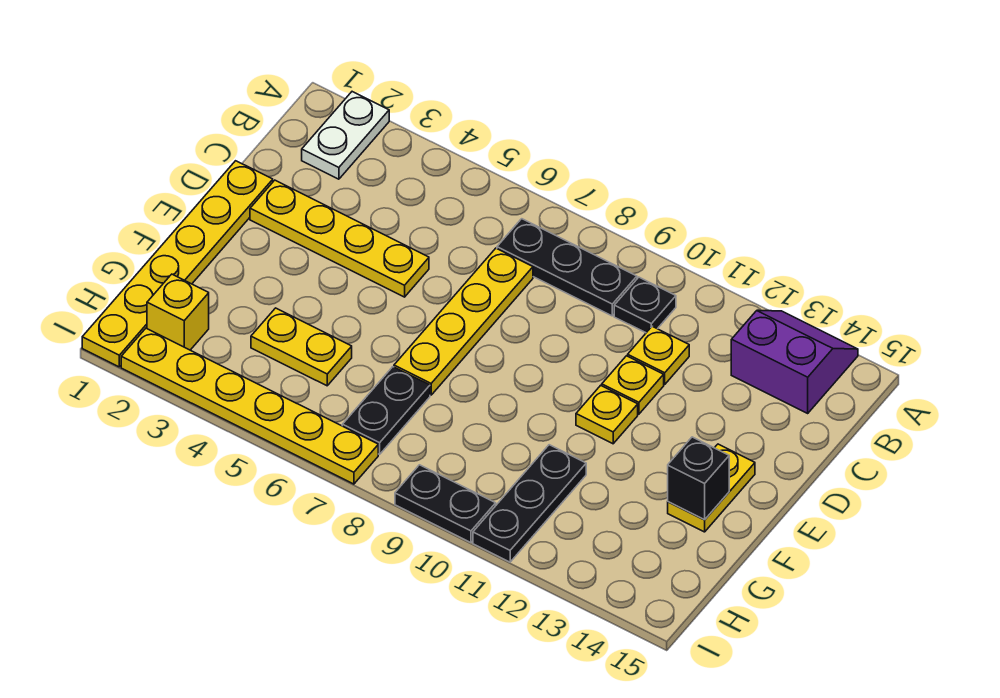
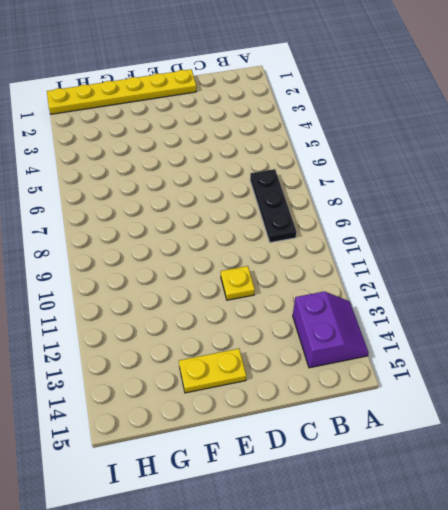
none -> white 1x2 plate [302,92,389,179]
none -> black 1x1 plate [614,277,676,333]
none -> yellow 1x4 plate [394,248,533,395]

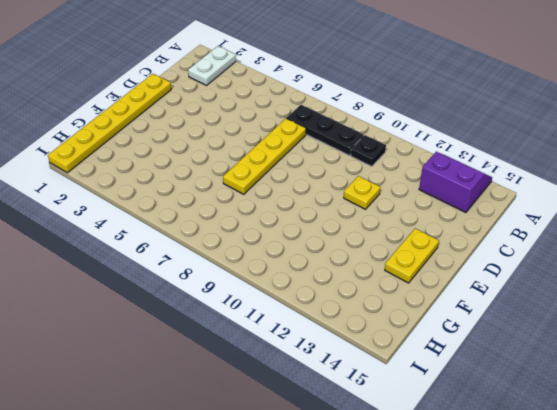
none -> yellow 1x1 plate [628,326,689,384]
none -> yellow 1x4 plate [250,180,429,297]
none -> yellow 1x1 plate [576,385,638,444]

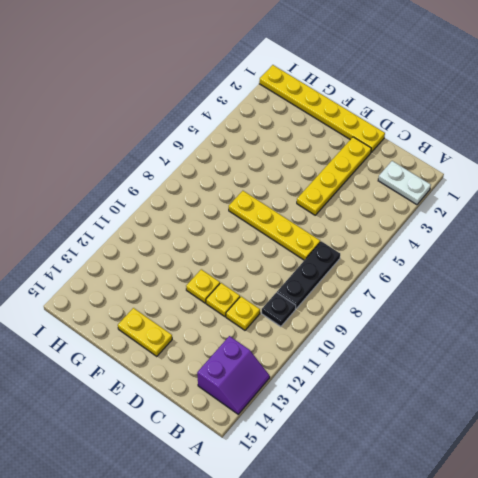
none -> yellow 1x2 plate [251,308,352,386]
none -> black 1x2 plate [342,367,430,454]
none -> black 1x3 plate [473,445,586,562]

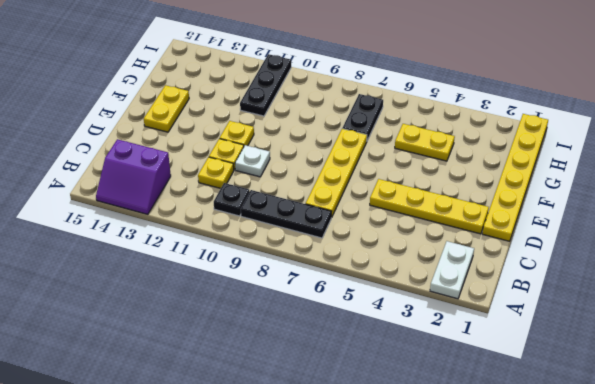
white 1x1 plate [235,145,270,177] -> none
none -> yellow 1x1 brick [147,274,209,350]
none -> yellow 1x6 plate [121,328,378,484]
none -> black 1x2 plate [395,465,496,543]

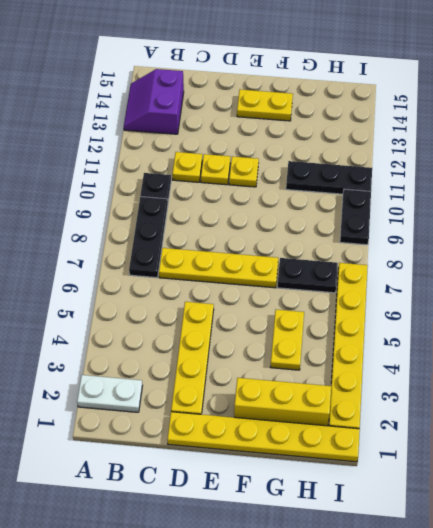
yellow 1x3 brick [234,378,331,426] -> yellow 1x1 brick [147,274,209,350]
none -> black 1x1 brick [668,437,729,520]

